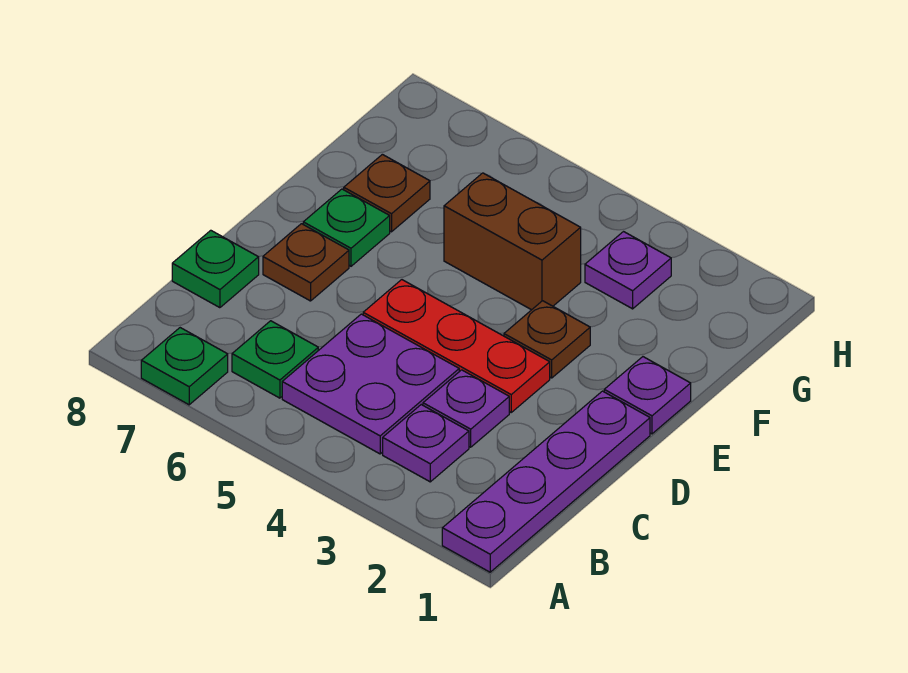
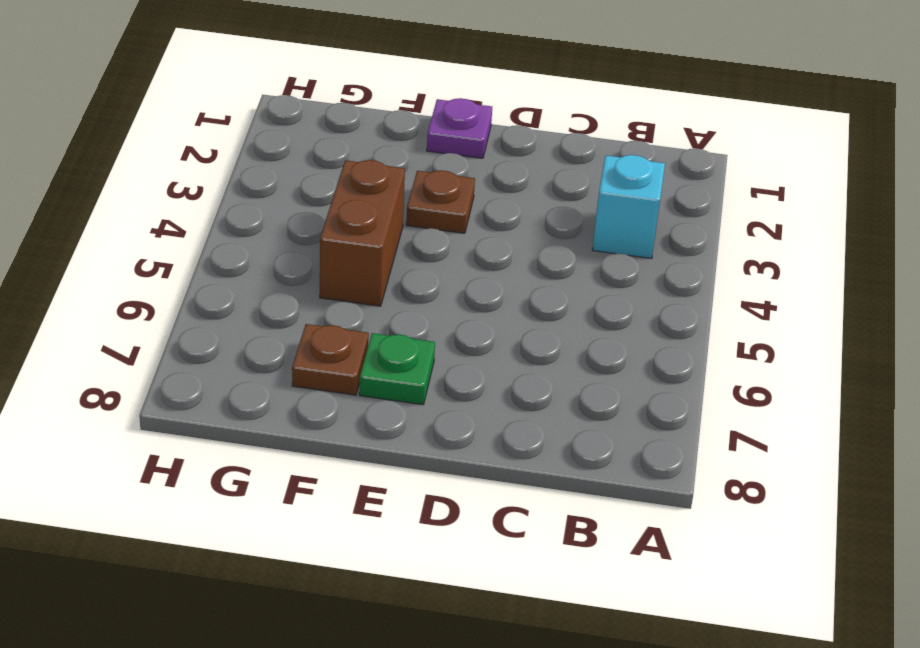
cyan 1x1 brick [592,155,665,259] -> purple 1x1 plate [383,405,469,482]
none -> purple 1x4 plate [442,391,650,572]
none -> green 1x1 plate [141,328,228,405]
none -> purple 2x2 plate [282,314,459,454]

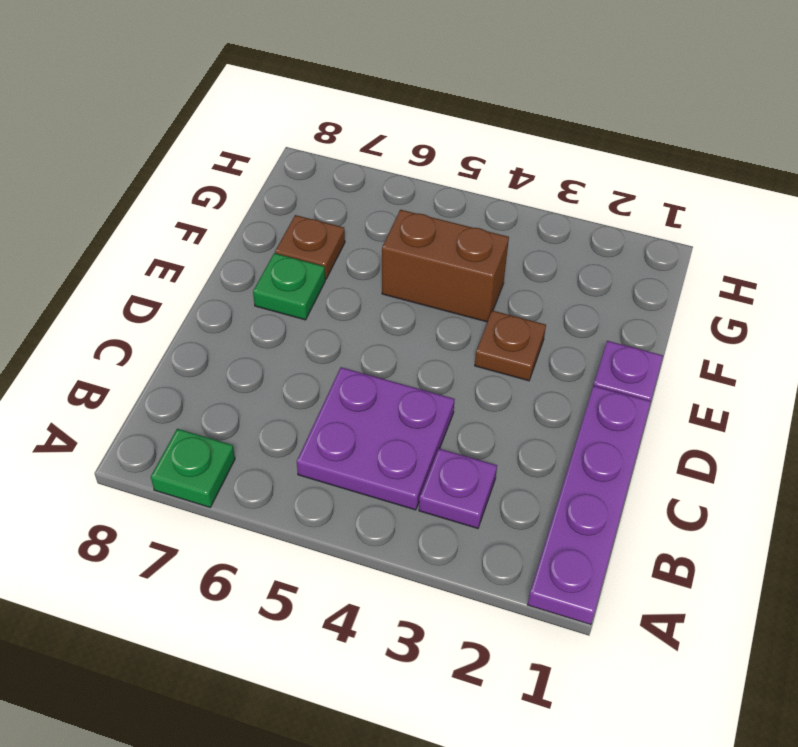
none -> green 1x1 plate [232,321,318,398]
none -> purple 1x1 plate [423,370,509,447]
none -> green 1x1 plate [172,230,259,308]

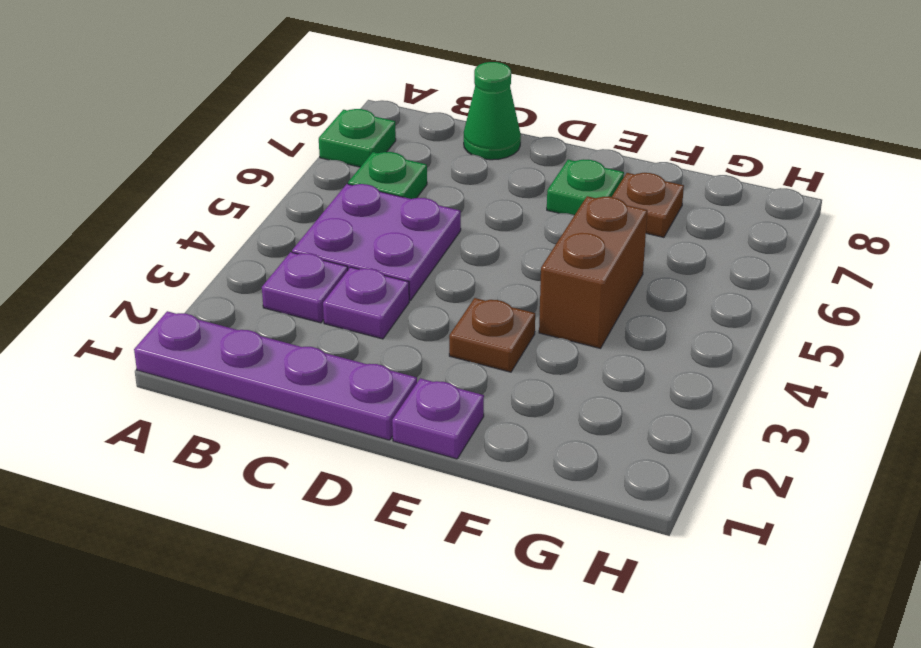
green 1x1 cone [464,62,521,160] -> green 1x1 plate [172,230,259,308]
none -> red 1x3 plate [363,280,550,412]
none -> brown 1x1 plate [263,224,349,301]
none -> purple 1x1 plate [585,232,671,309]

